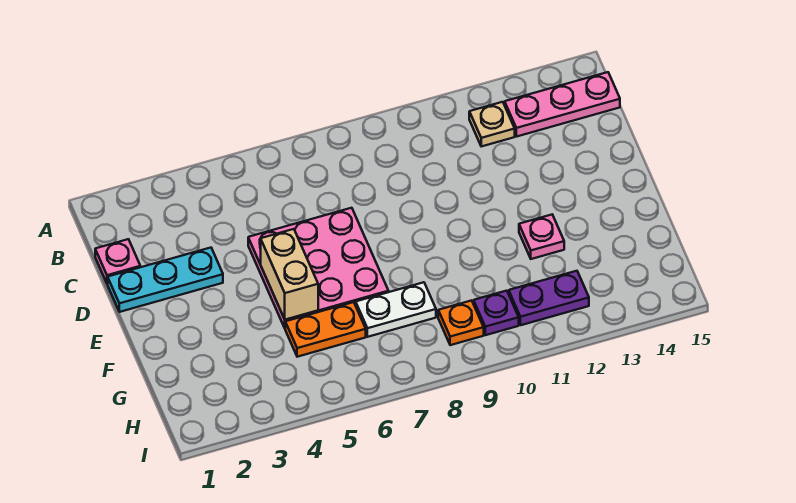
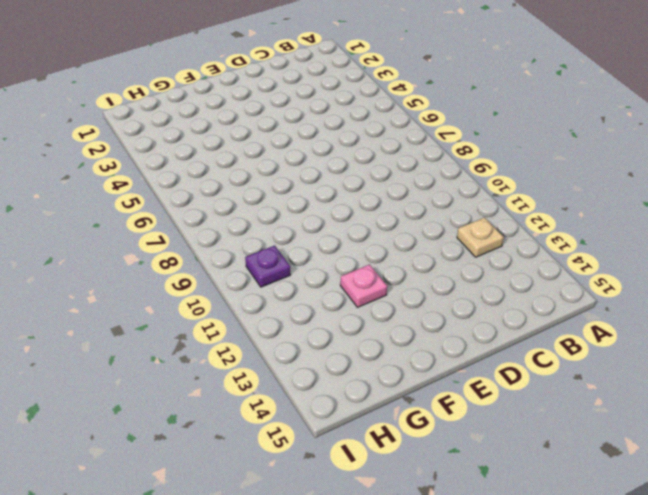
none -> pink 1x3 plate [505,72,620,137]
none -> pink 1x1 plate [95,239,140,284]
none -> cyan 1x3 plate [108,248,223,312]

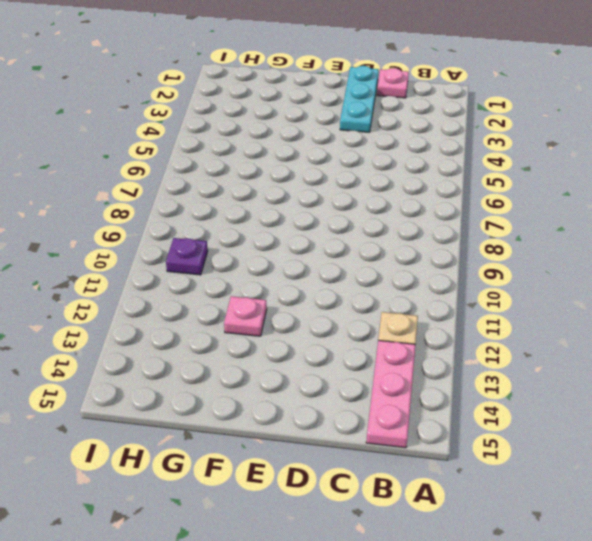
none -> pink 3x3 plate [248,208,389,328]
none -> orange 1x2 plate [285,302,366,357]
none -> white 1x2 plate [356,282,436,337]

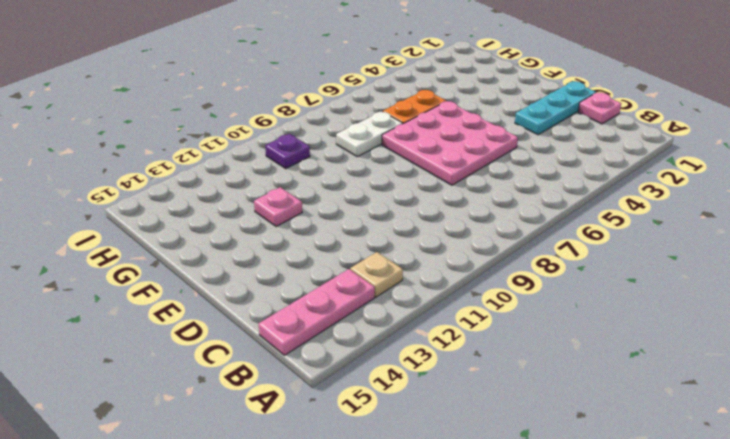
none -> orange 1x1 plate [438,300,484,345]
none -> purple 1x2 plate [509,271,589,325]
none -> tan 1x2 brick [261,229,318,320]

